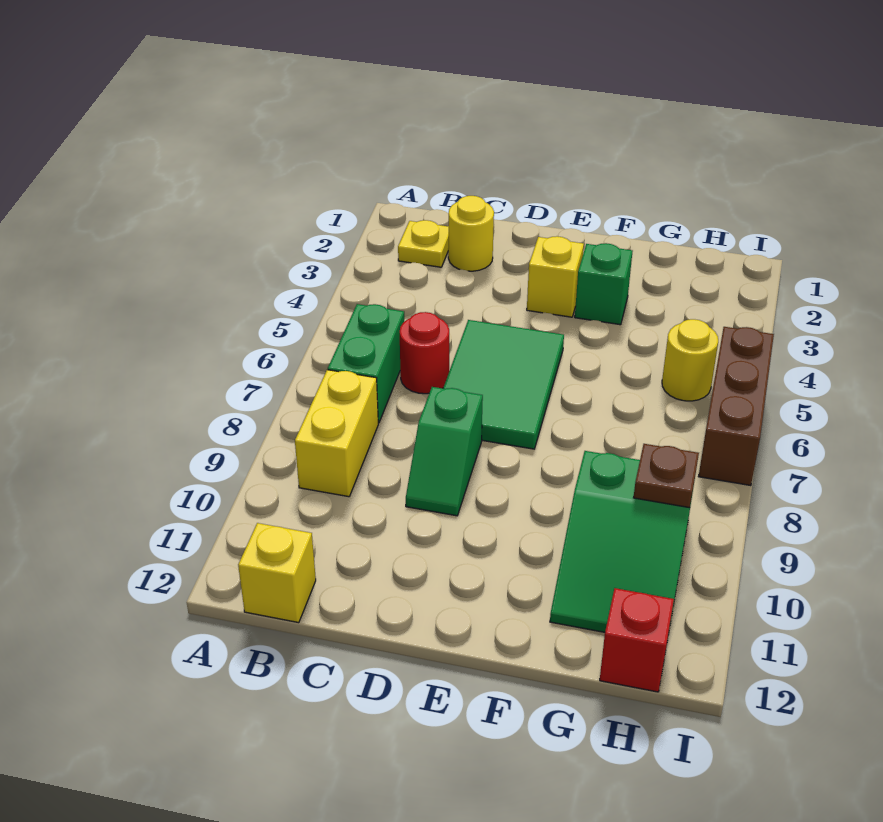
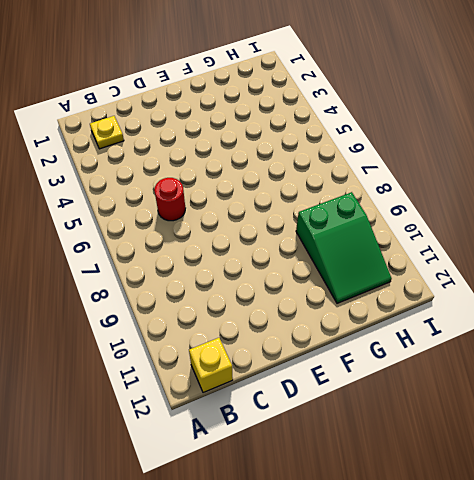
none -> green 1x2 brick [328,304,404,423]
none -> yellow 1x2 brick [295,370,378,497]
none -> yellow 1x1 round brick [448,196,494,271]

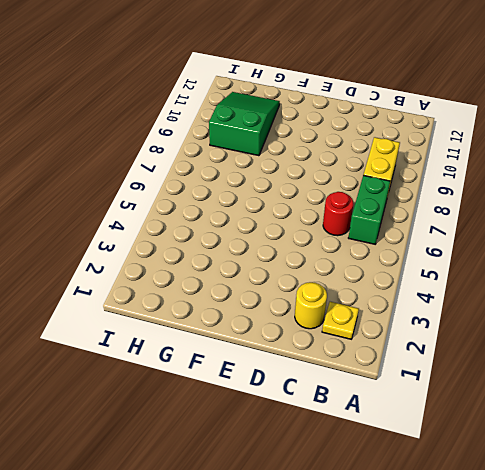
none -> yellow 1x1 brick [238,523,316,623]
none -> green 2x3 tile [443,320,564,449]
none -> green 1x2 slope [406,387,483,516]

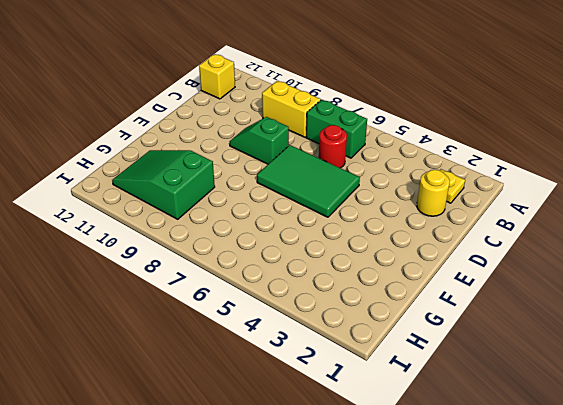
none -> yellow 1x1 brick [527,236,584,317]
none -> green 1x1 brick [575,243,632,325]
none -> yellow 1x1 round brick [662,319,718,401]

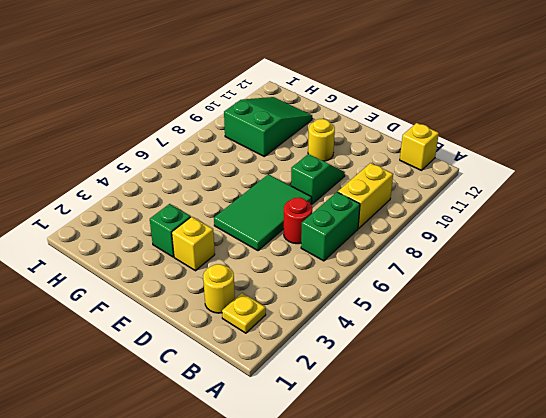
yellow 1x1 round brick [308,119,335,161] -> yellow 1x1 round brick moved to [662,319,718,401]
none -> red 1x1 brick [600,588,674,692]
none -> brown 1x3 brick [699,327,774,486]
none -> brown 1x1 plate [634,444,699,508]

